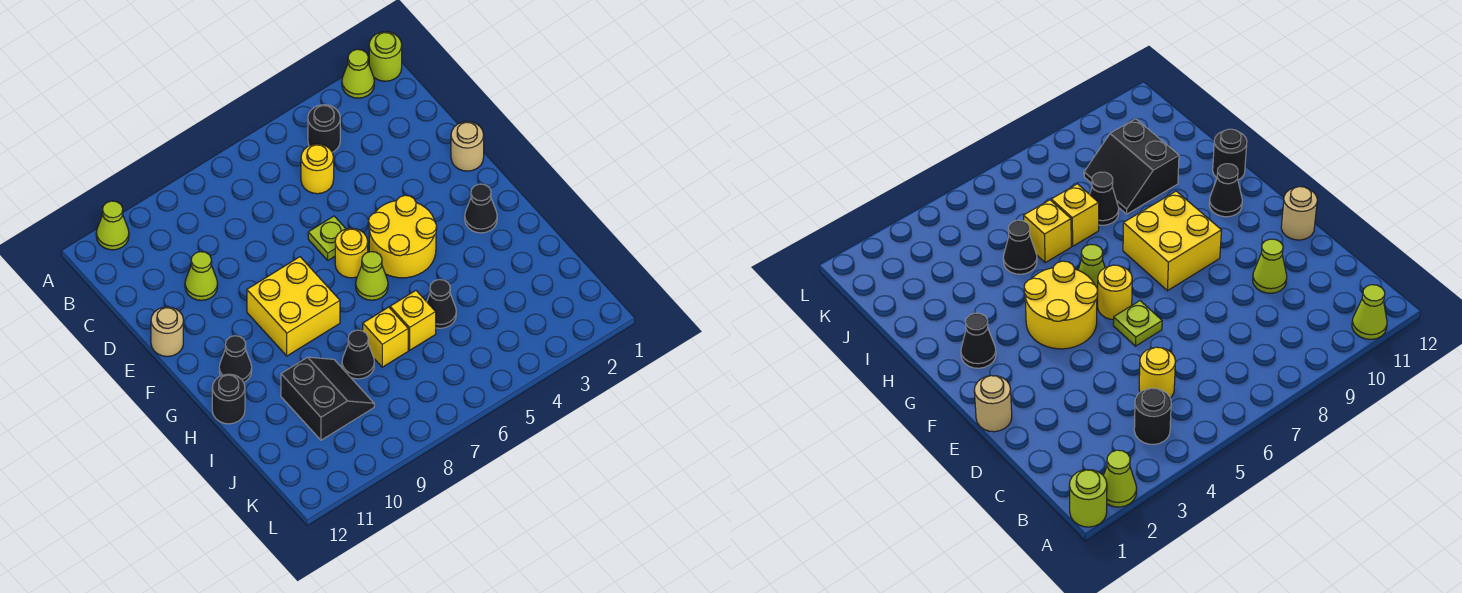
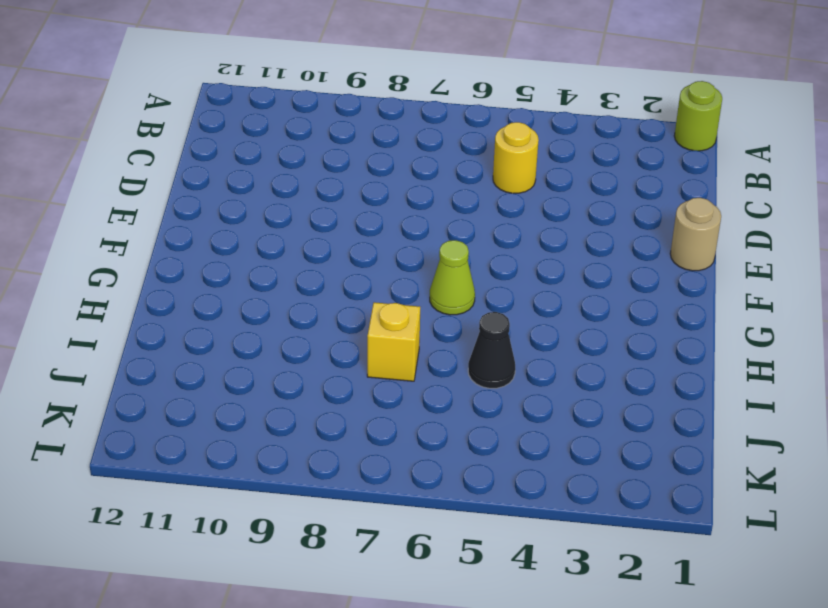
none -> lime 1x1 cone [342,49,374,98]
none -> lime 1x1 cone [96,201,129,250]
none -> black 1x1 round brick [308,105,340,152]

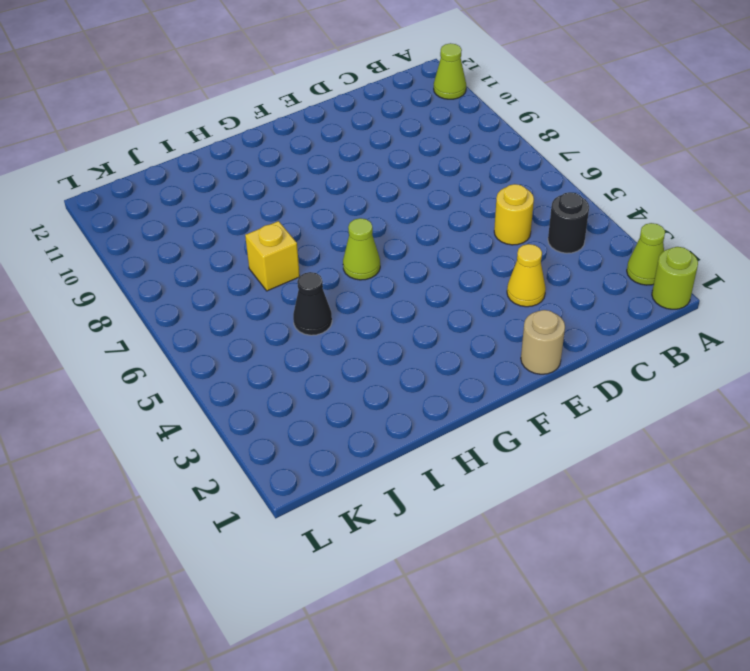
yellow 1x1 cone [507,244,546,307] -> none
none -> lime 1x1 cone [185,252,218,300]
none -> lime 1x1 plate [308,216,346,260]
none -> tan 1x1 round brick [151,307,183,357]

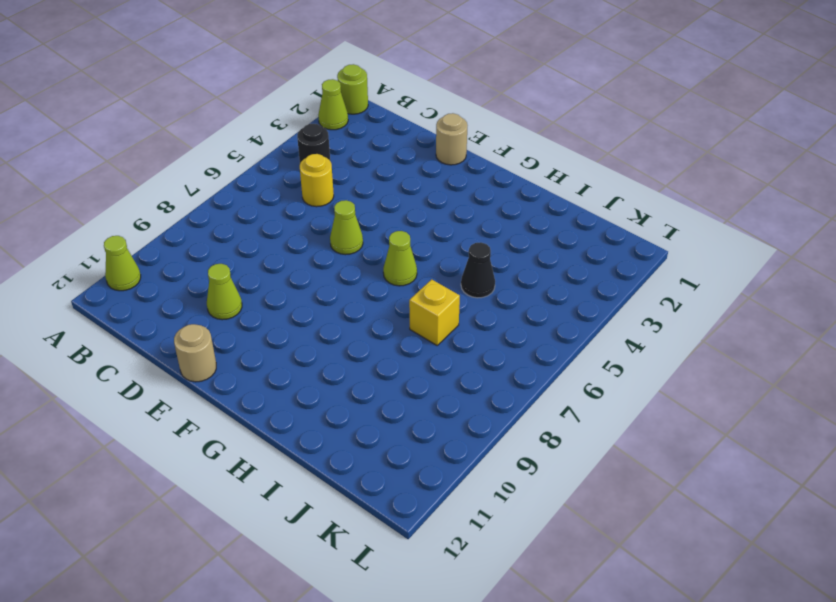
lime 1x1 cone [330,200,363,255] -> lime 1x1 plate [308,216,346,260]
none -> yellow 2x2 round brick [369,195,437,278]
none -> yellow 1x1 round brick [335,228,368,278]
none -> yellow 2x2 brick [247,257,340,356]

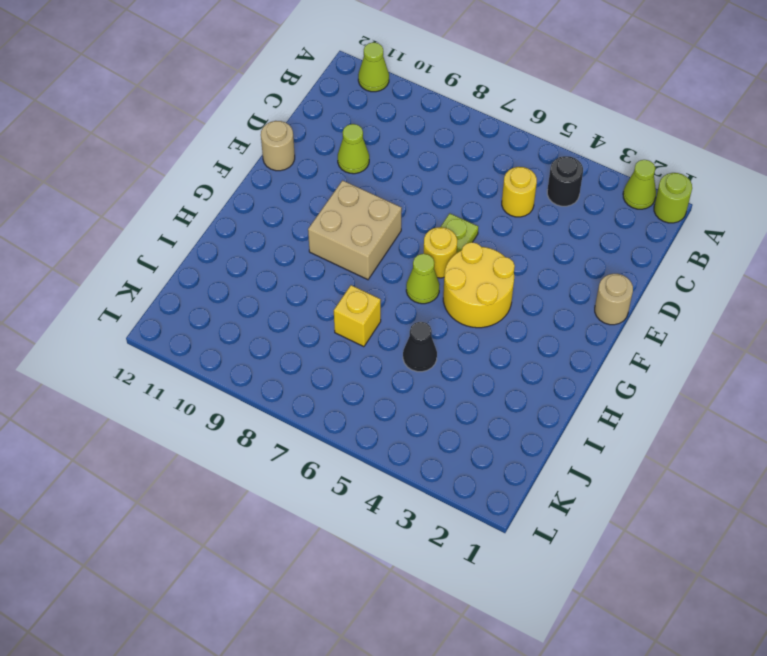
tan 2x2 brick [308,180,402,280] -> yellow 2x2 brick [247,257,340,356]
none -> black 1x1 cone [465,184,497,233]
none -> black 1x1 cone [219,336,252,382]
none -> black 1x1 round brick [212,374,245,424]

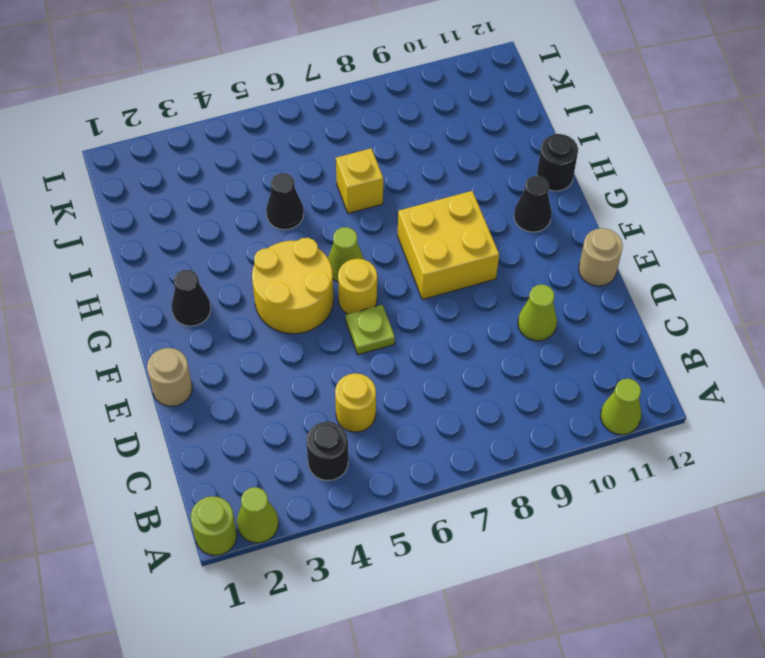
none -> yellow 1x1 brick [390,291,436,350]
none -> black 1x1 cone [342,330,374,379]
none -> black 2x2 slope [281,357,374,440]

